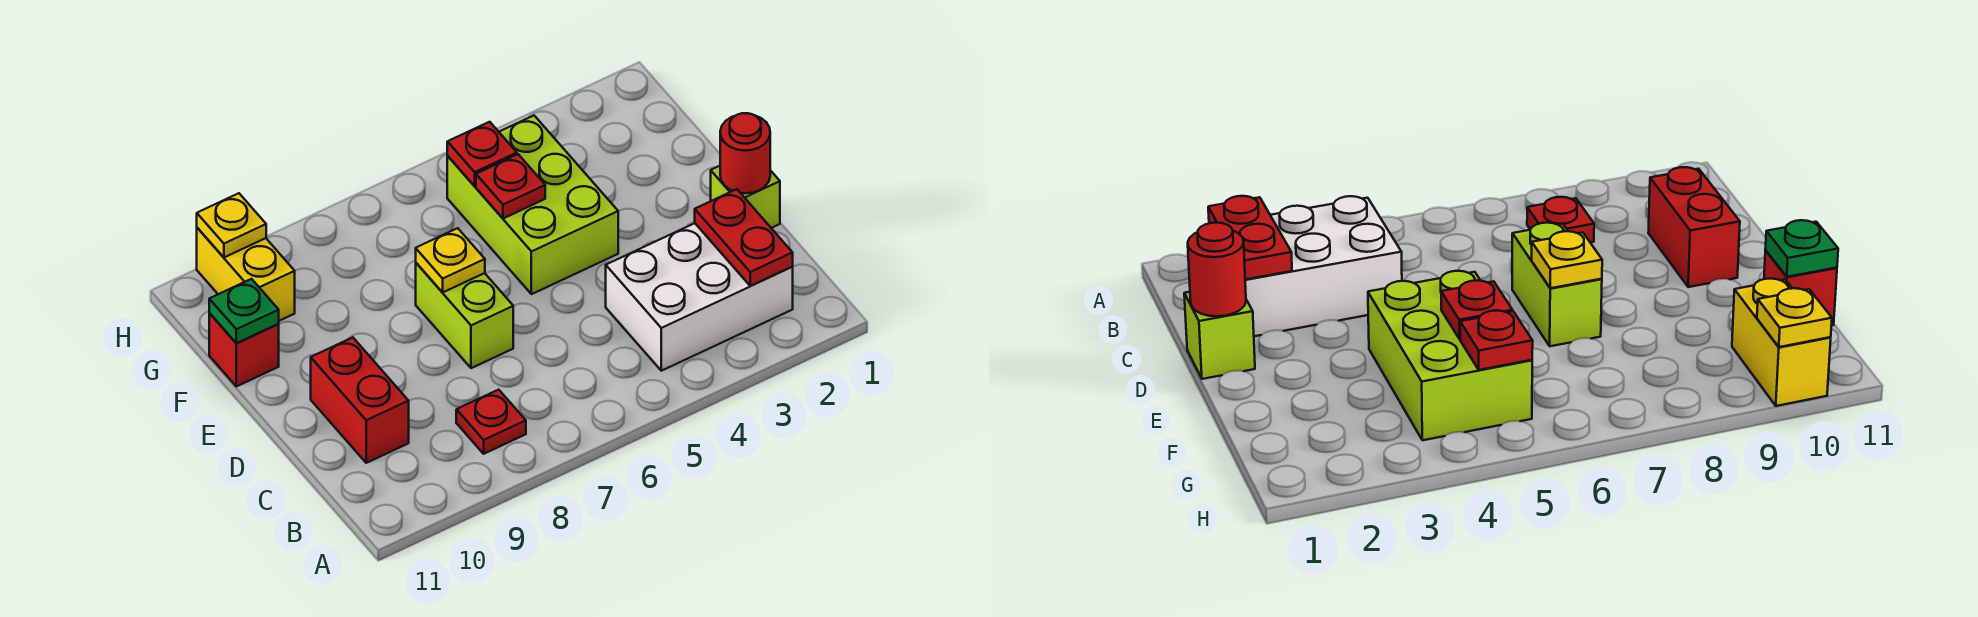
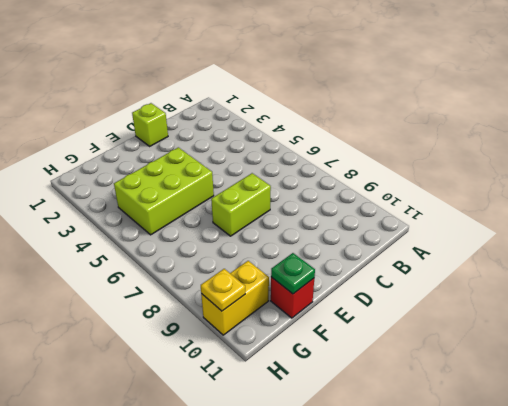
none -> white 2x3 brick [606,223,793,371]
none -> red 1x1 plate [456,390,526,454]
none -> red 1x2 brick [311,337,409,463]

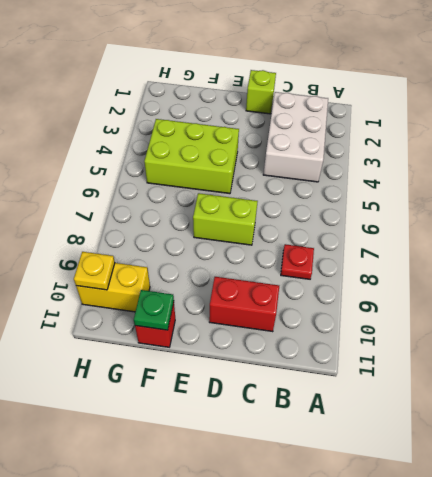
none -> red 1x2 plate [695,189,793,286]
none -> red 1x1 round brick [720,113,770,193]
none -> yellow 1x1 plate [416,228,485,293]

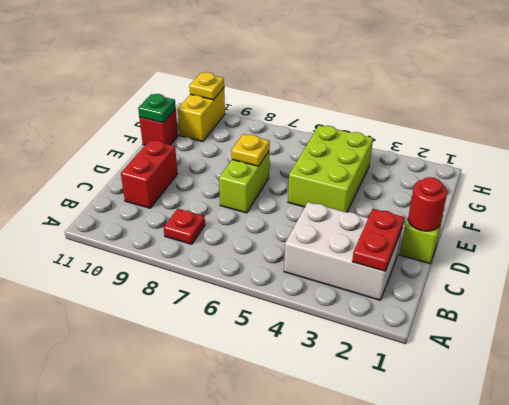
none -> red 1x1 plate [476,154,545,218]
none -> red 1x1 plate [447,122,517,186]

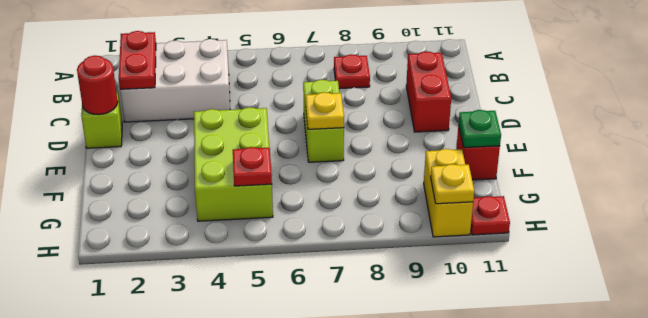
red 1x1 plate [471,196,510,235] -> red 1x1 plate moved to [476,154,545,218]

